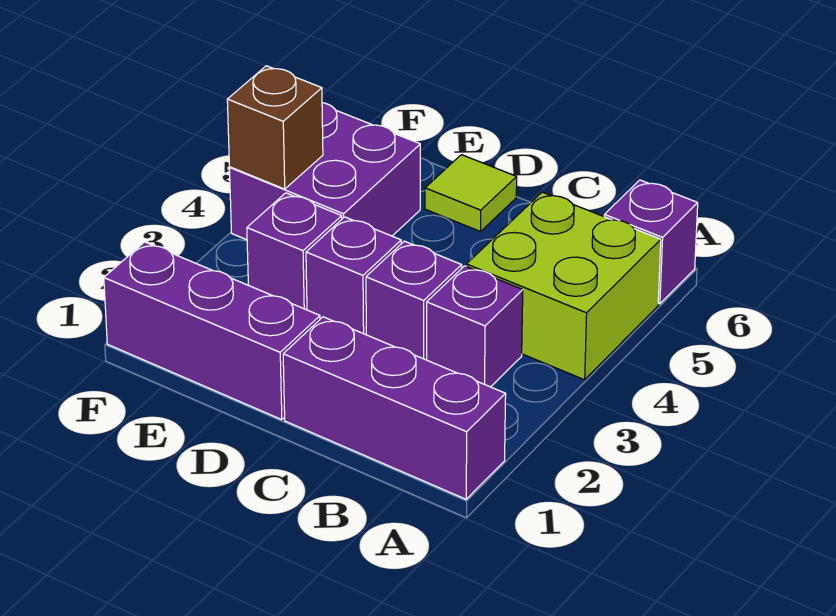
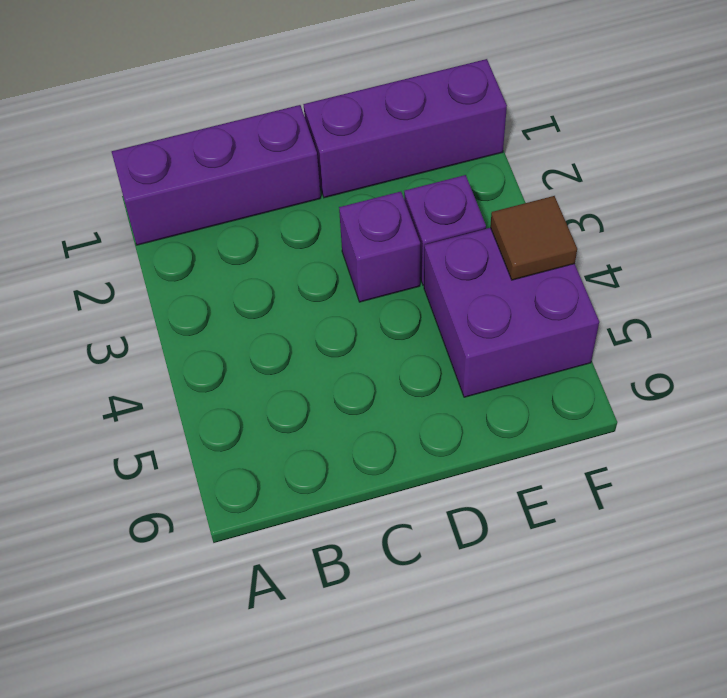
brown 1x1 tile [490,196,577,280] -> brown 1x1 brick [227,66,323,189]
none -> lime 2x2 brick [466,192,661,380]
none -> purple 1x1 brick [604,180,698,304]

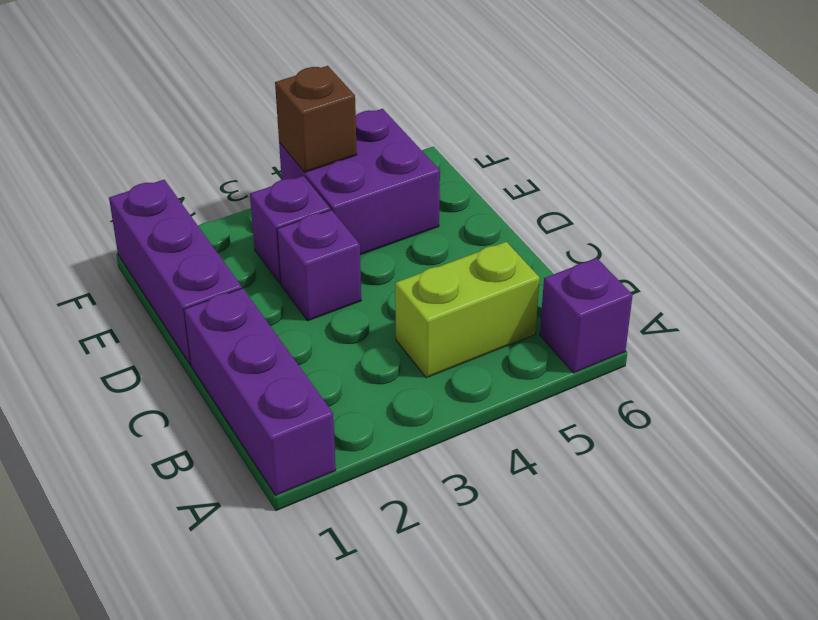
lime 1x2 brick [395,242,540,378] -> lime 2x2 brick [466,192,661,380]
none -> purple 1x1 brick [427,266,523,387]
none -> purple 1x1 brick [366,241,462,360]

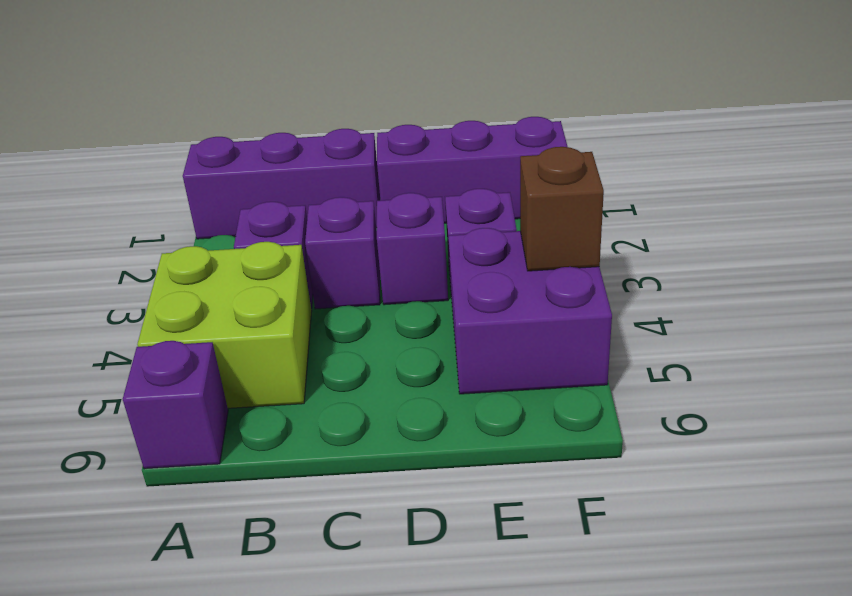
none -> lime 1x1 tile [425,155,517,232]

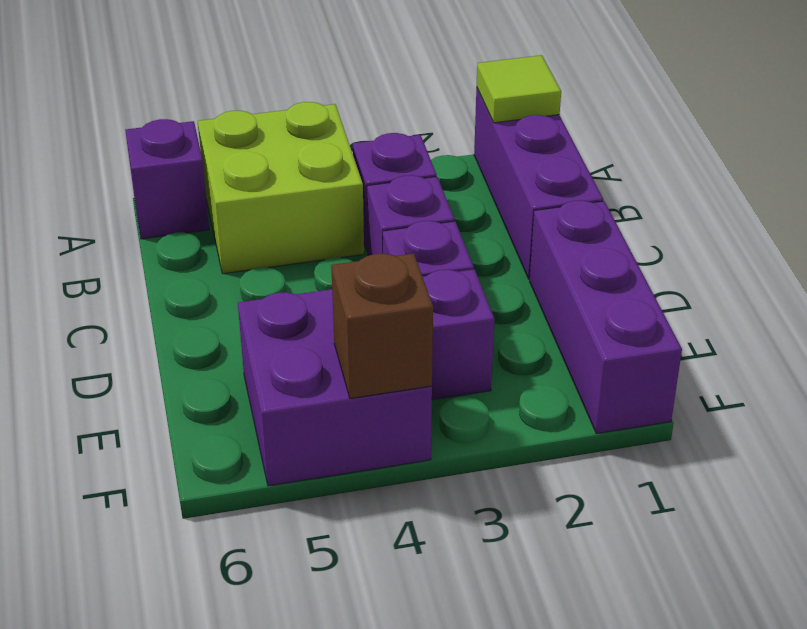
lime 1x1 tile [477,55,561,123] -> lime 1x1 tile moved to [425,155,517,232]

